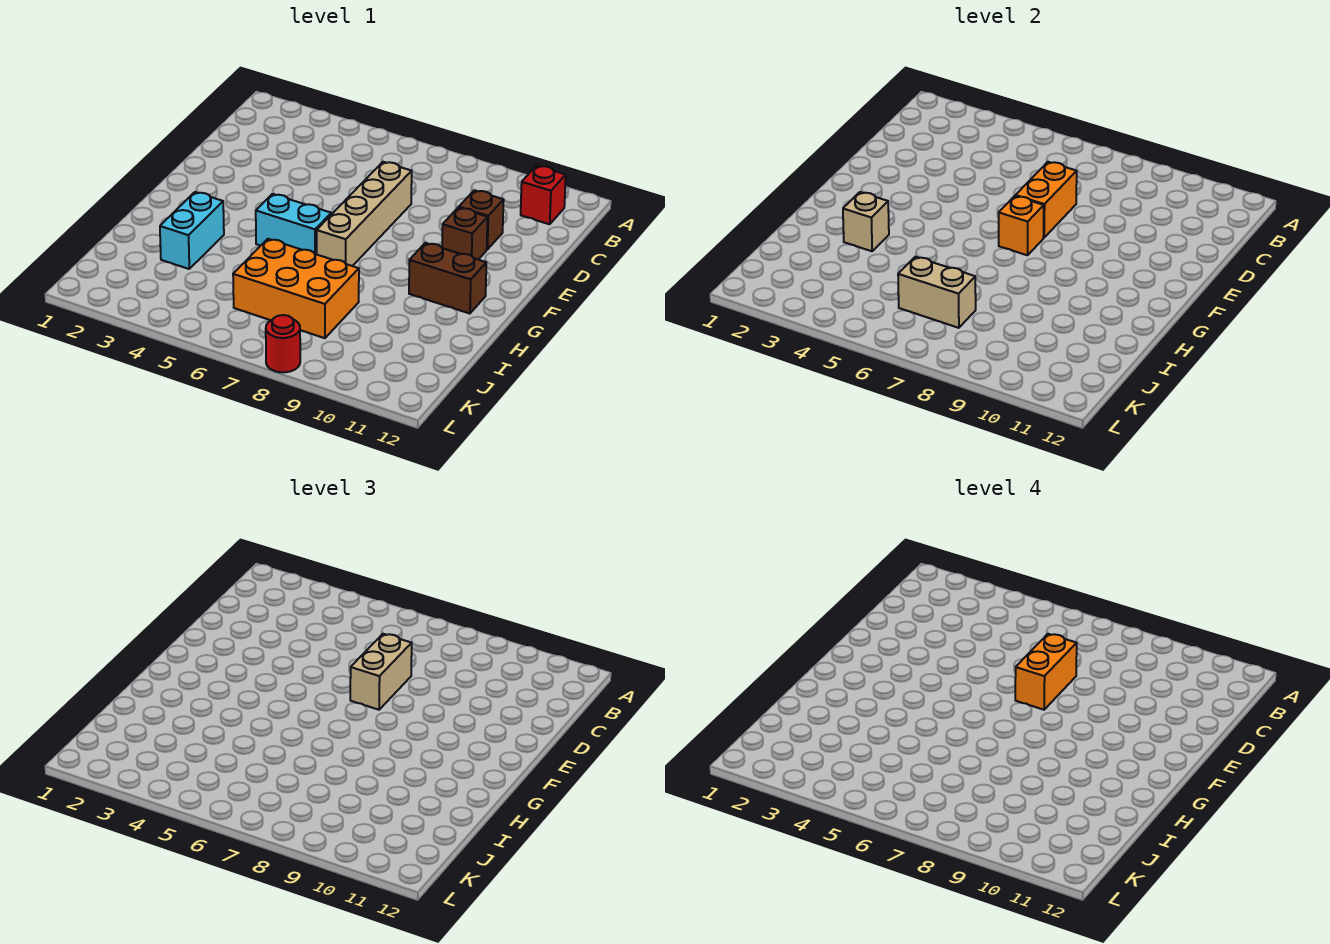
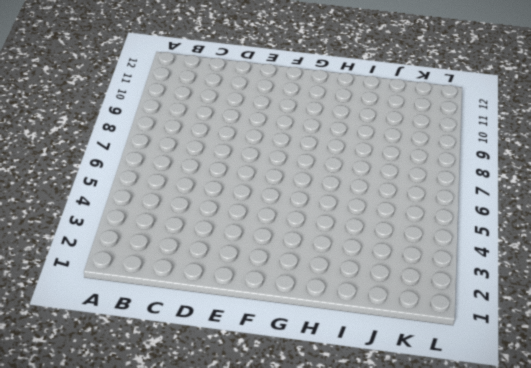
none -> red 1x1 brick [521,166,566,224]
none -> tan 1x4 brick [317,162,412,266]
none -> brown 1x1 brick [459,190,504,249]

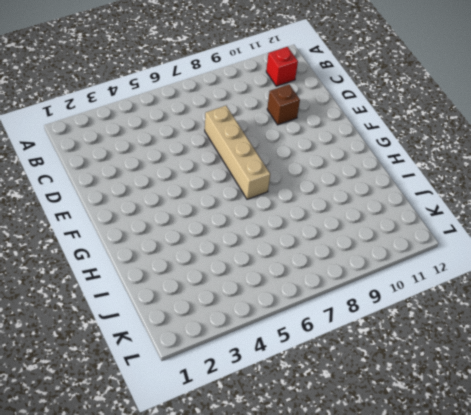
none -> brown 1x1 brick [442,208,488,260]
none -> cyan 1x2 brick [256,194,331,254]
none -> brown 1x2 brick [409,243,486,314]

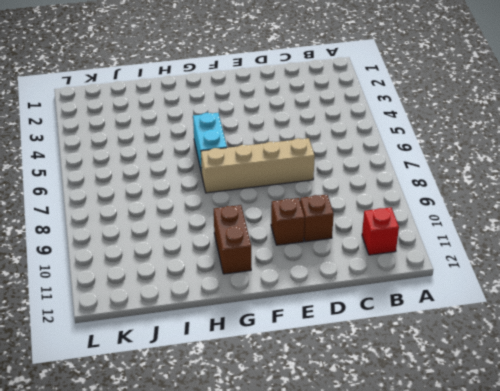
none -> cyan 1x2 brick [160,192,224,269]
none -> orange 2x3 brick [233,239,359,338]
none -> red 1x1 round brick [266,315,300,372]

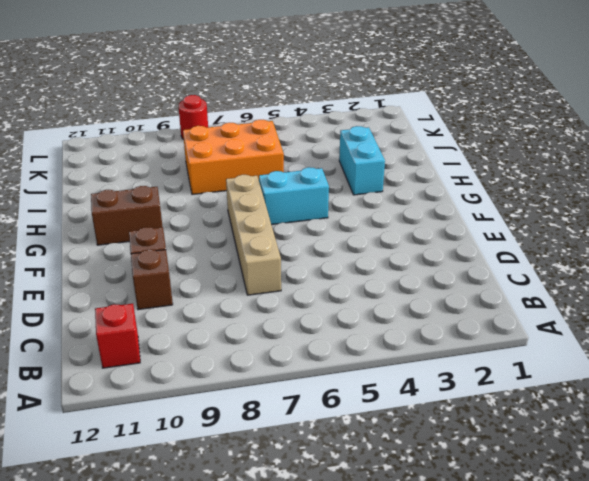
none -> orange 1x2 brick [1016,162,1077,238]
none -> orange 1x1 brick [999,196,1044,255]
none -> tan 1x1 brick [843,192,889,251]

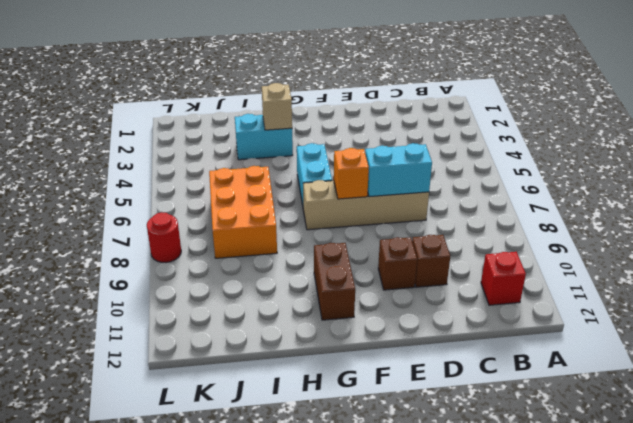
cyan 1x2 brick [365,143,432,197] -> orange 1x2 brick [1016,162,1077,238]
none -> tan 1x2 brick [898,257,976,328]
none -> tan 1x2 brick [350,634,412,710]
none -> orange 1x2 brick [1015,634,1077,710]

